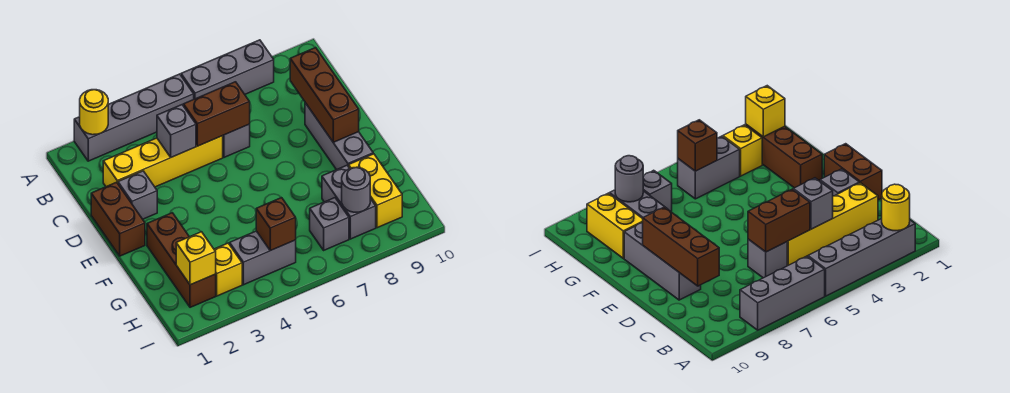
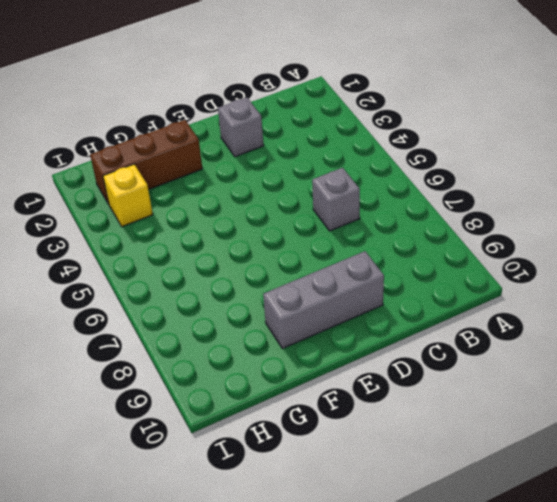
none -> grey 1x4 brick [74,74,194,161]
none -> grey 1x3 brick [181,40,274,99]
none -> yellow 1x4 brick [103,136,223,187]

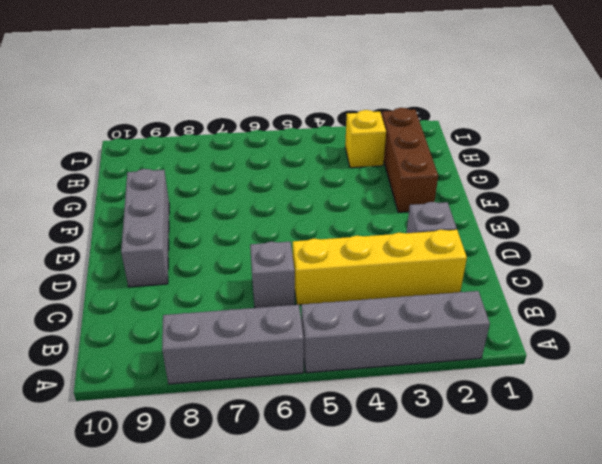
none -> brown 1x2 brick [91,182,145,256]
none -> grey 1x2 brick [322,165,376,239]
none -> yellow 1x2 brick [349,154,402,228]

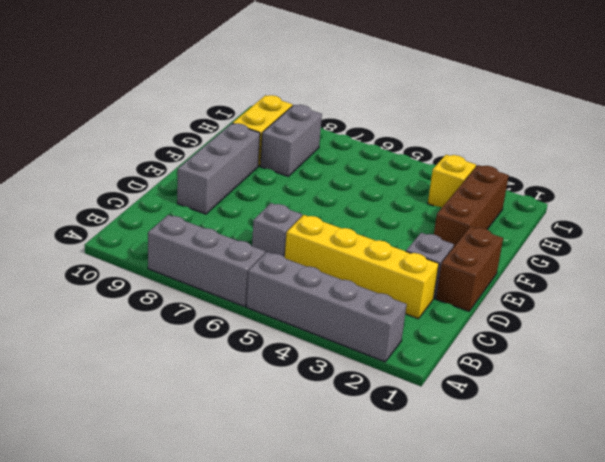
none -> grey 1x2 brick [230,231,296,285]
none -> grey 1x1 brick [310,198,349,250]
none -> yellow 1x1 round brick [80,90,108,135]

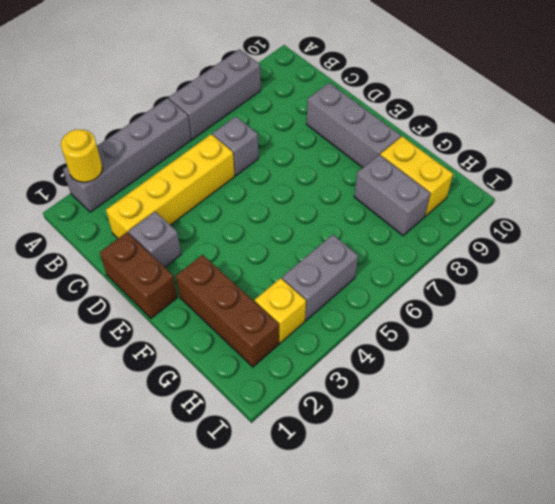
none -> grey 1x1 brick [310,198,349,250]
none -> grey 1x1 brick [157,105,196,157]
none -> brown 1x2 brick [184,82,250,146]

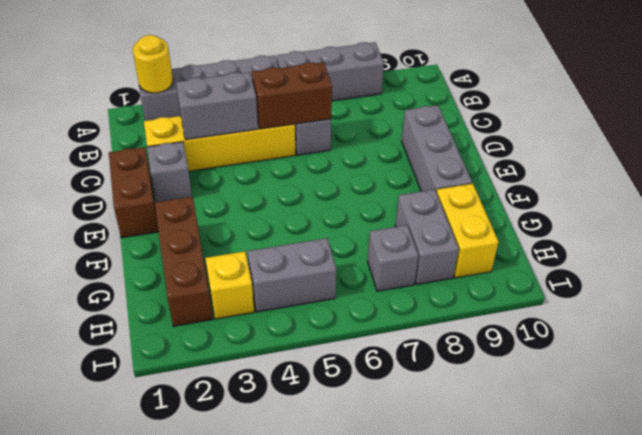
grey 1x2 brick [176,72,258,140] -> grey 1x1 brick [157,105,196,157]
none -> brown 1x3 brick [290,48,359,142]
none -> yellow 1x1 brick [176,232,216,285]
none -> brown 1x1 brick [256,198,296,251]

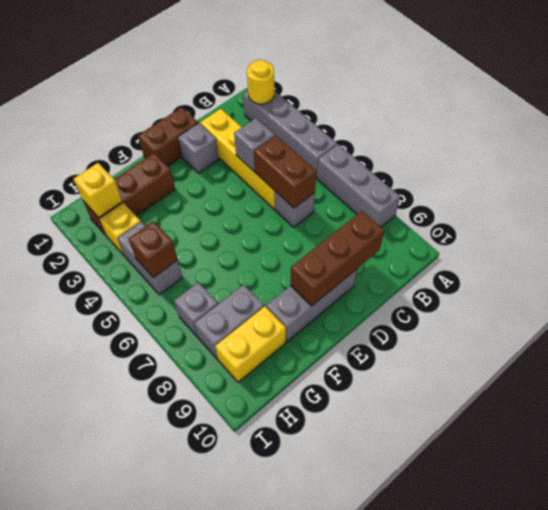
none -> grey 1x1 round brick [342,167,370,212]

